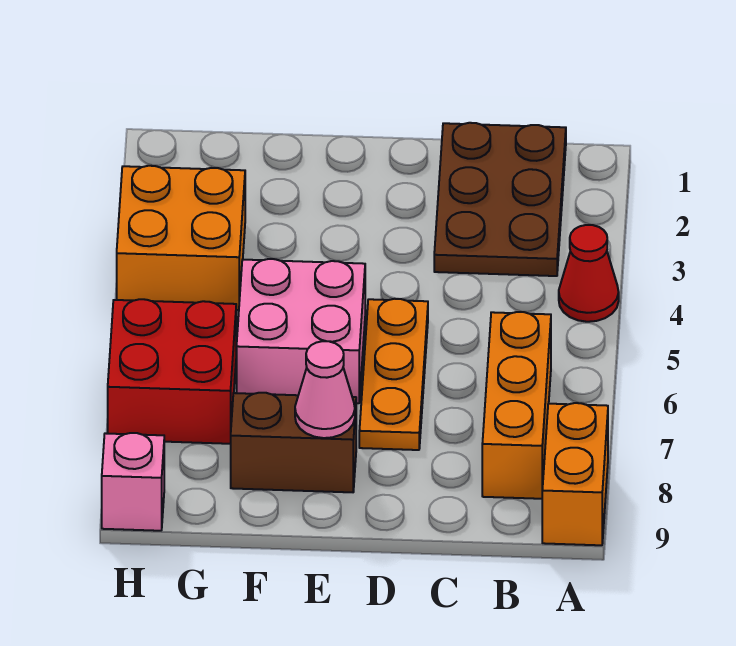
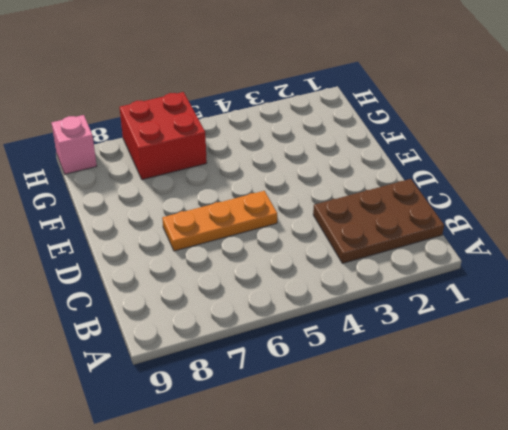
none -> red 1x1 cone [559,225,619,322]
none -> orange 1x2 brick [542,403,608,545]

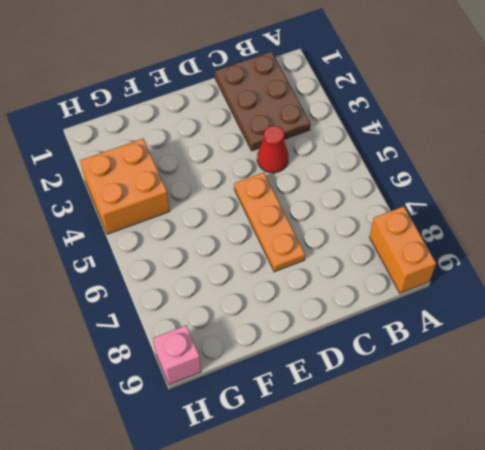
red 1x1 cone [257,126,289,173] -> red 1x1 cone moved to [559,225,619,322]
none -> orange 1x3 brick [482,312,551,499]
none -> pink 2x2 brick [237,259,365,403]

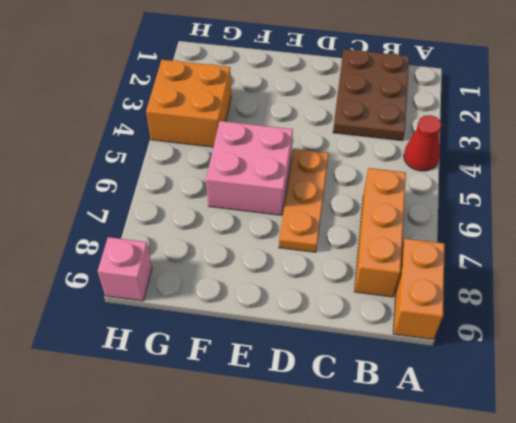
none -> brown 1x2 brick [231,393,356,492]
none -> red 2x2 brick [108,299,236,444]

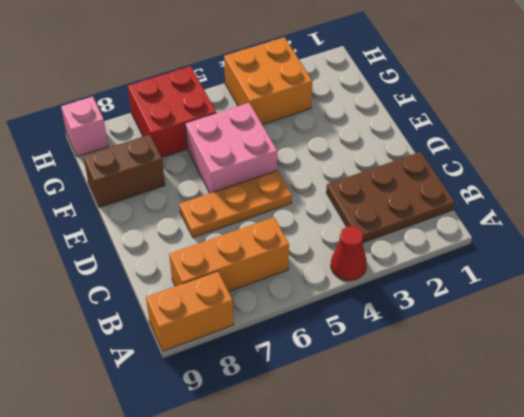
brown 1x2 brick [83,135,165,207] -> brown 1x2 brick turned to [231,393,356,492]
none -> pink 1x1 cone [295,341,355,438]

